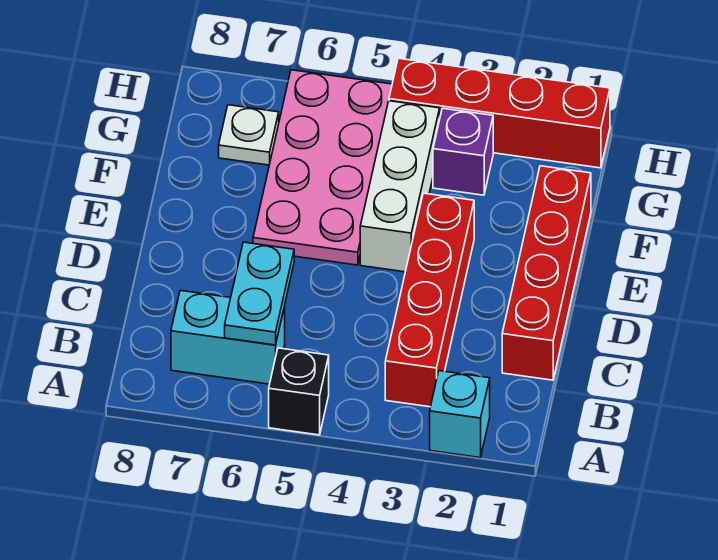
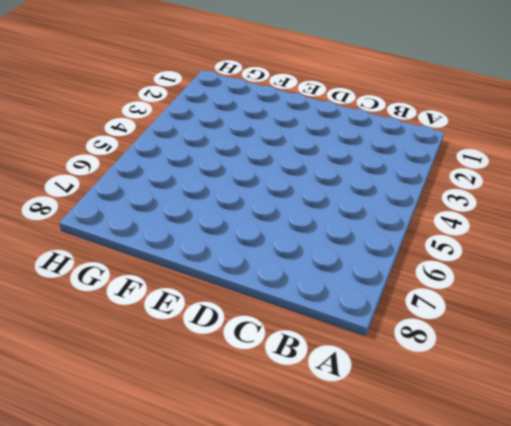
none -> cyan 1x1 brick [430,371,490,458]
none -> black 1x1 brick [269,348,329,435]

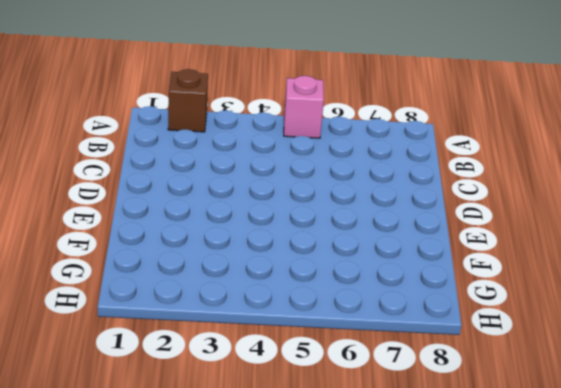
brown 1x1 brick [168,69,208,132] -> cyan 1x1 brick [430,371,490,458]
pink 1x1 brick [284,76,324,138] -> black 1x1 brick [269,348,329,435]
none -> red 1x4 brick [385,193,474,407]
none -> cyan 1x2 brick [171,290,285,384]

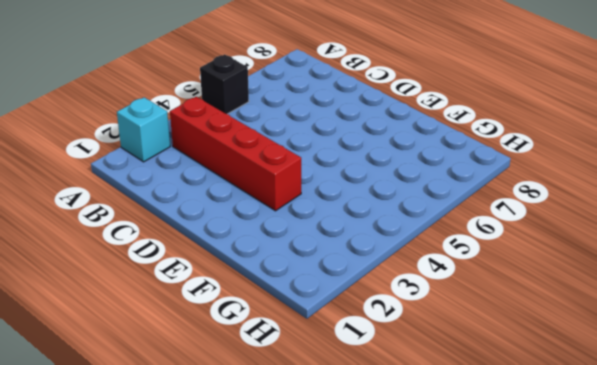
none -> cyan 1x2 brick [171,290,285,384]
none -> red 1x4 brick [502,166,591,380]

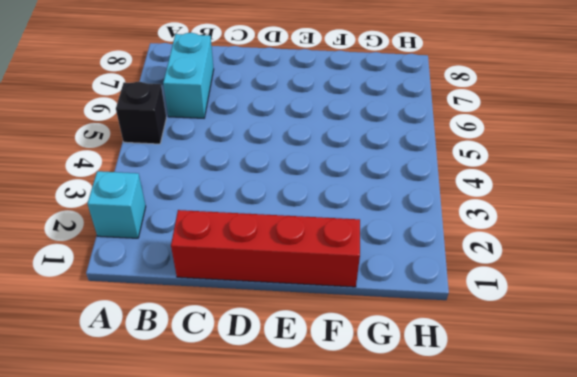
none -> red 1x4 brick [385,193,474,407]
none -> white 1x3 brick [360,101,440,272]

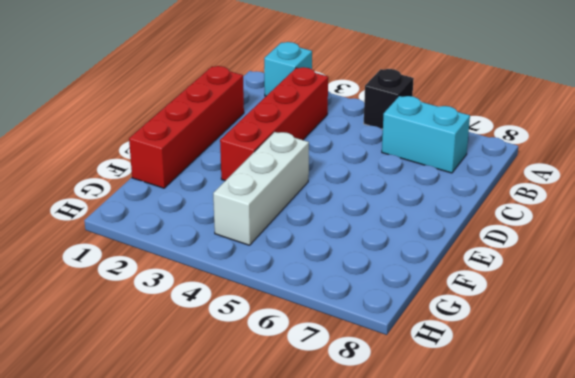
none -> pink 2x4 plate [253,70,392,265]
none -> purple 1x1 brick [433,108,493,195]

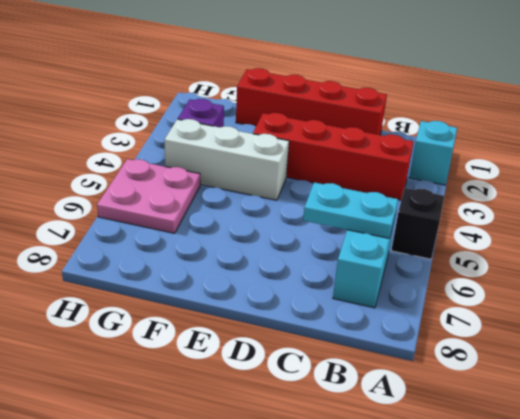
pink 2x2 plate [97,159,200,233] -> pink 2x4 plate [253,70,392,265]
none -> white 1x1 plate [219,105,279,165]
none -> red 1x4 brick [389,58,610,168]

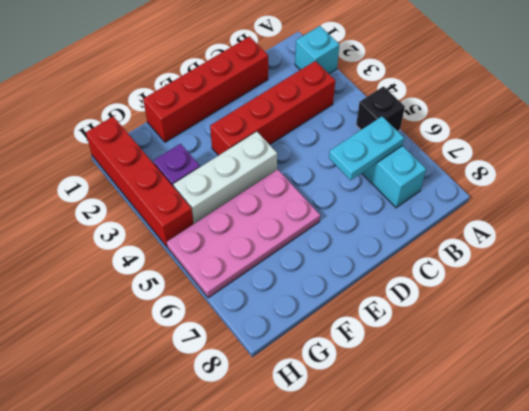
none -> white 1x1 plate [219,105,279,165]

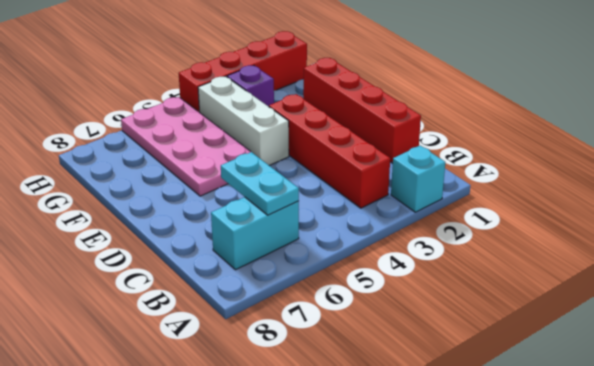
none -> black 1x1 brick [269,348,329,435]
none -> white 1x1 plate [219,105,279,165]

